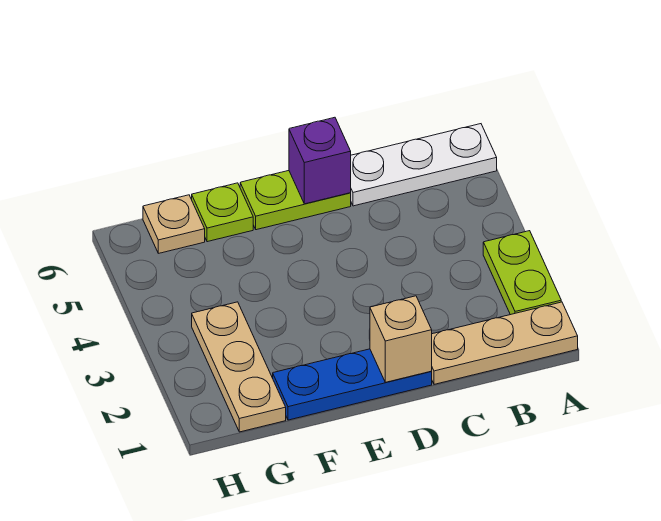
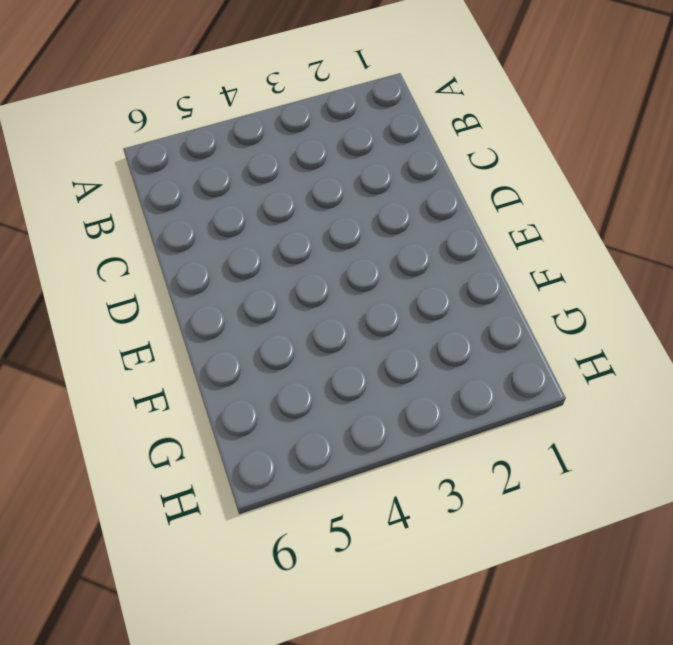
none -> tan 1x3 plate [431,302,578,384]
none -> lime 1x2 plate [483,231,561,315]

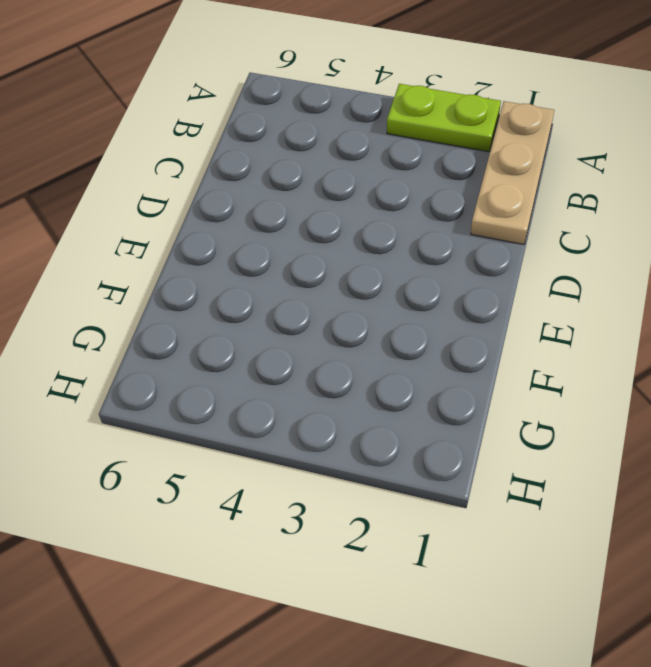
none -> white 1x3 plate [351,124,497,206]
none -> blue 1x3 plate [273,349,432,420]

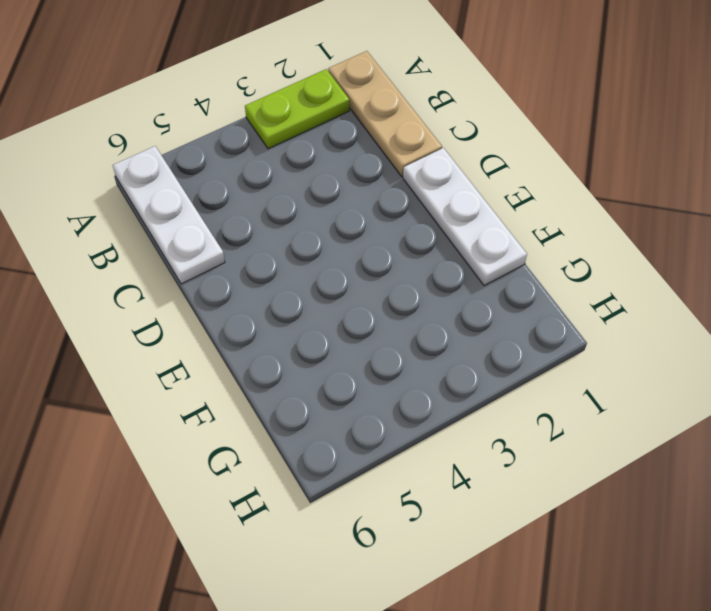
white 1x3 plate [403,148,527,286] -> blue 1x3 plate [273,349,432,420]
none -> lime 1x2 plate [240,171,351,230]
none -> lime 1x1 plate [192,183,253,242]

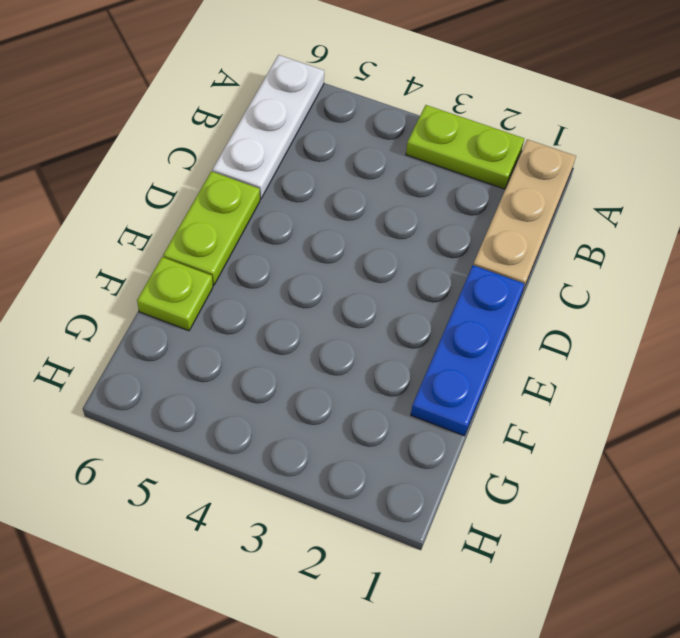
none -> tan 1x3 plate [192,302,286,432]
none -> tan 1x1 plate [143,195,205,253]

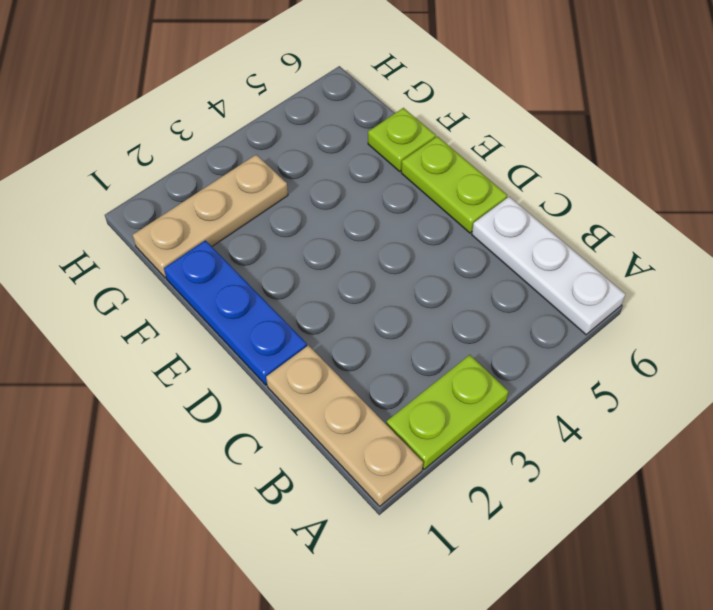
none -> tan 1x1 plate [143,195,205,253]
none -> tan 1x1 brick [370,296,432,382]

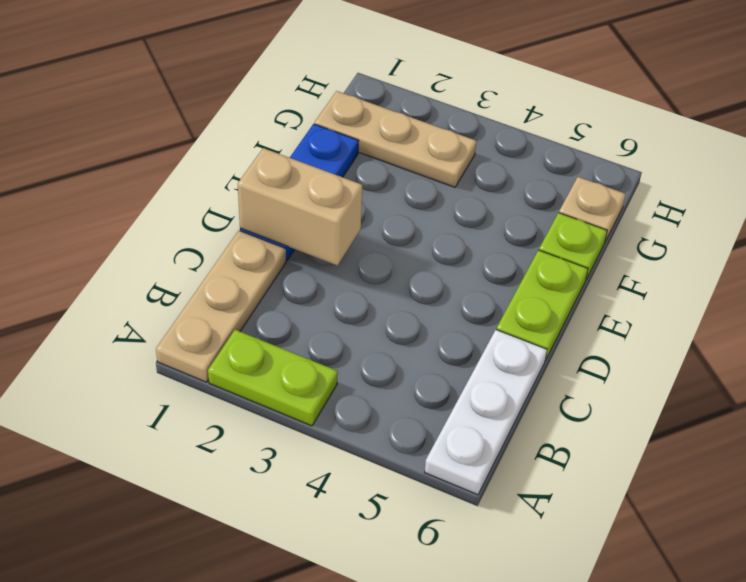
tan 1x2 brick [238,148,362,266] -> tan 1x1 brick [370,296,432,382]
none -> purple 1x1 brick [289,117,351,204]

